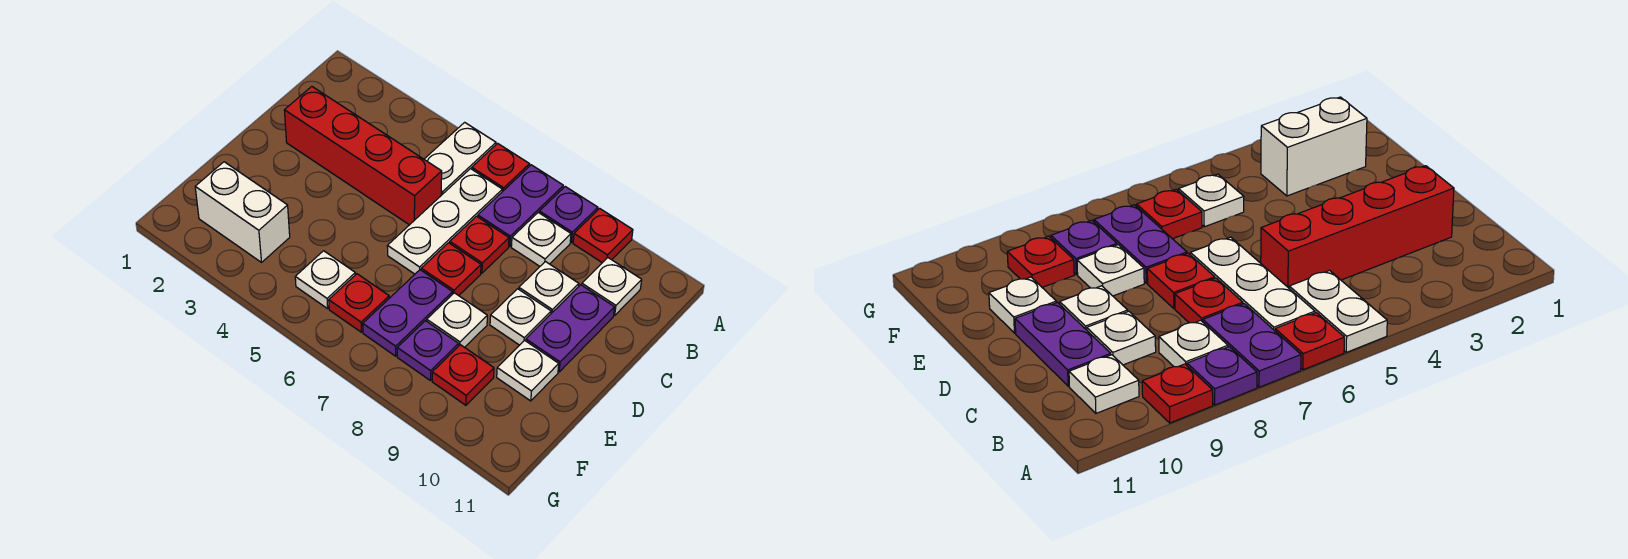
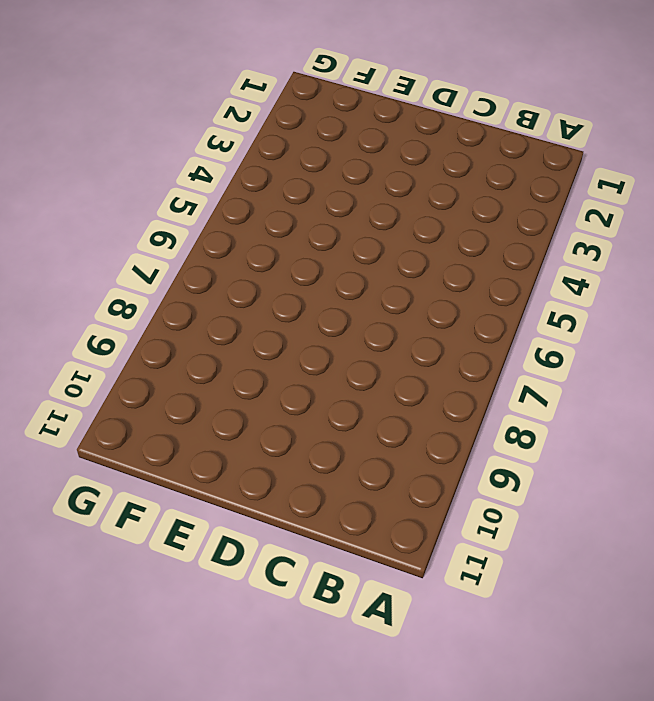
none -> white 1x2 plate [424,122,496,195]
none -> red 1x1 plate [472,143,529,192]
none -> purple 1x2 plate [478,165,563,246]

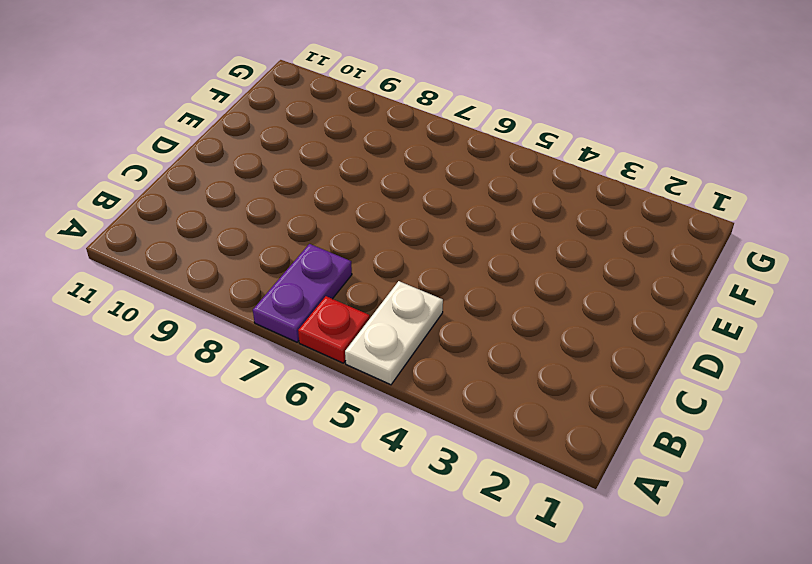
none -> purple 1x1 plate [539,187,598,242]
none -> red 1x1 plate [573,208,633,263]
none -> white 1x3 plate [387,169,502,274]

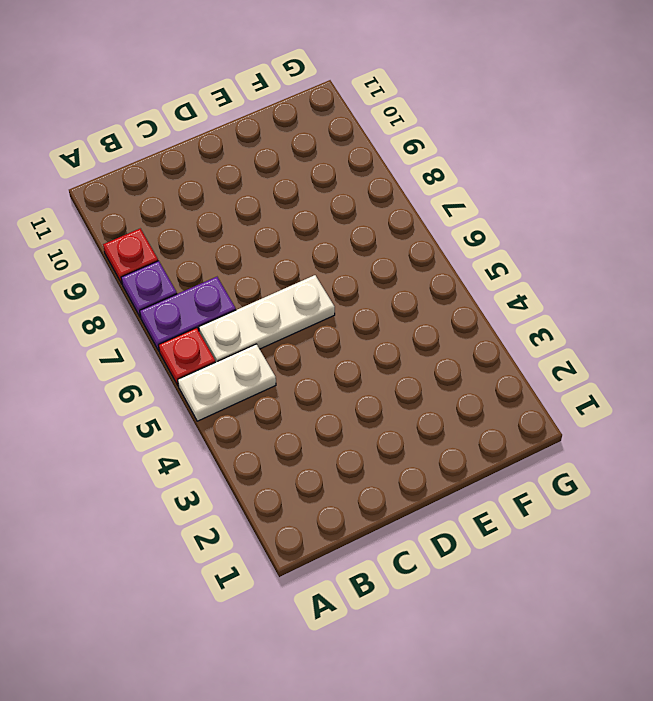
none -> white 1x1 plate [511,212,571,266]
none -> white 1x1 plate [582,258,642,315]
none -> red 1x4 brick [284,87,442,225]

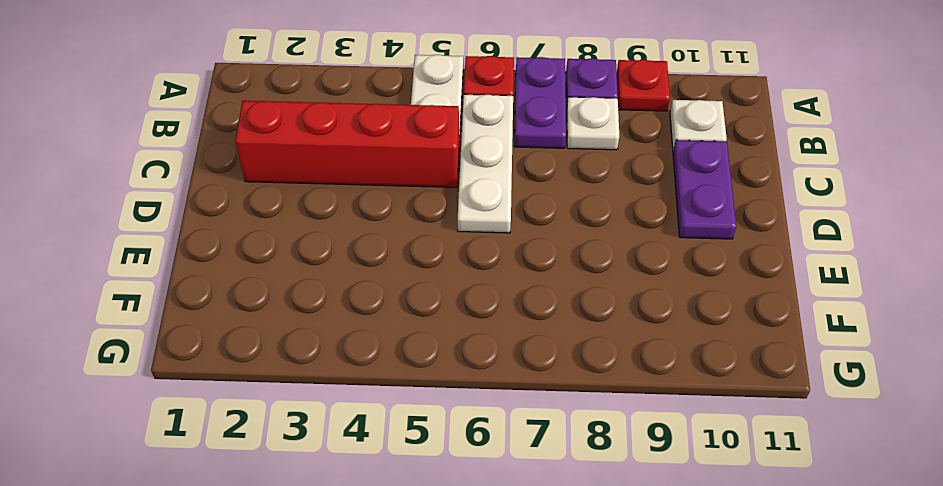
none -> red 1x1 plate [450,216,509,273]
none -> white 1x1 plate [519,262,579,313]
none -> red 1x1 plate [421,243,481,296]

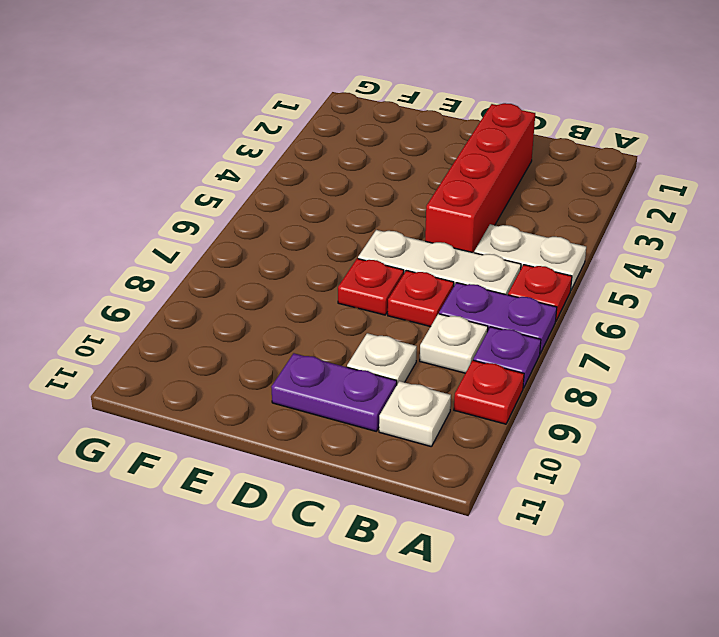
none -> white 1x1 plate [490,289,551,345]
none -> purple 1x2 plate [363,270,453,356]
none -> white 1x1 plate [427,293,487,347]

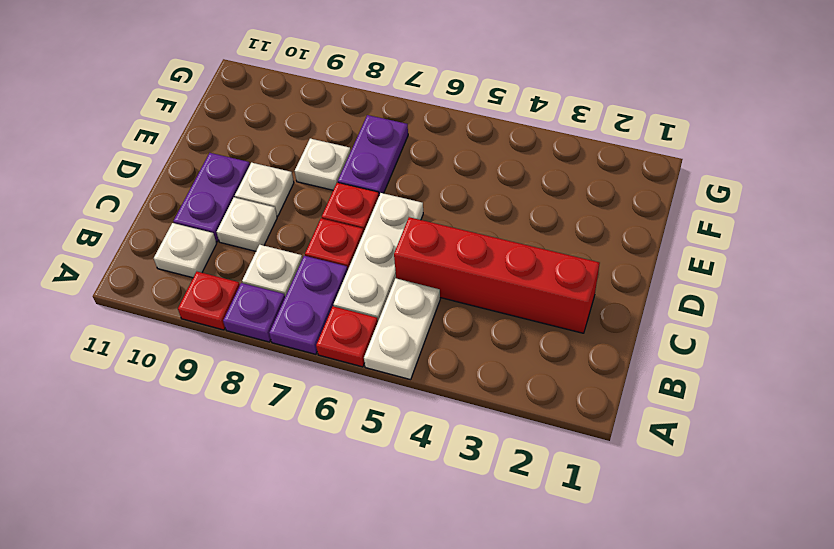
none -> white 1x1 plate [497,340,559,401]
none -> white 1x2 brick [195,162,290,262]
none -> white 1x1 plate [295,251,355,309]

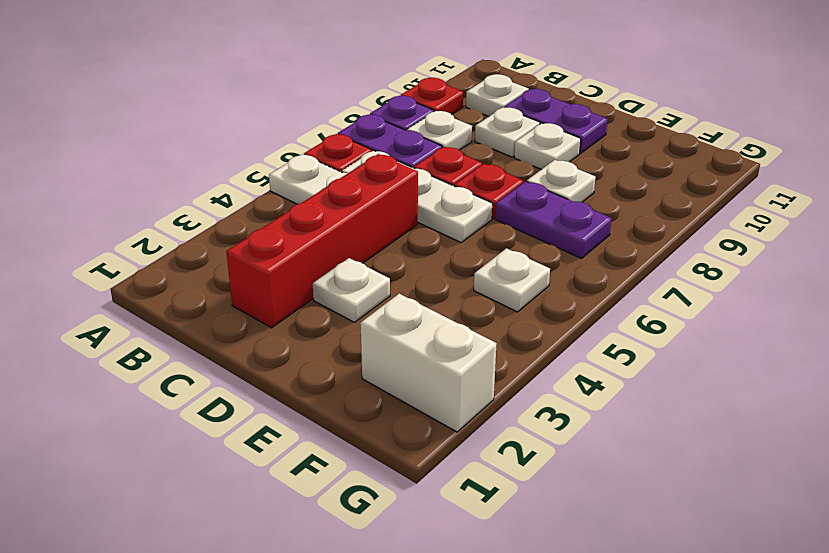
white 1x1 plate [313,258,390,322] -> white 1x1 plate moved to [497,340,559,401]
white 1x2 brick [360,294,497,432] -> white 1x2 brick turned to [195,162,290,262]
none -> red 1x1 plate [329,274,389,332]
none -> purple 1x1 plate [397,321,459,381]
none -> red 1x1 plate [432,345,494,405]

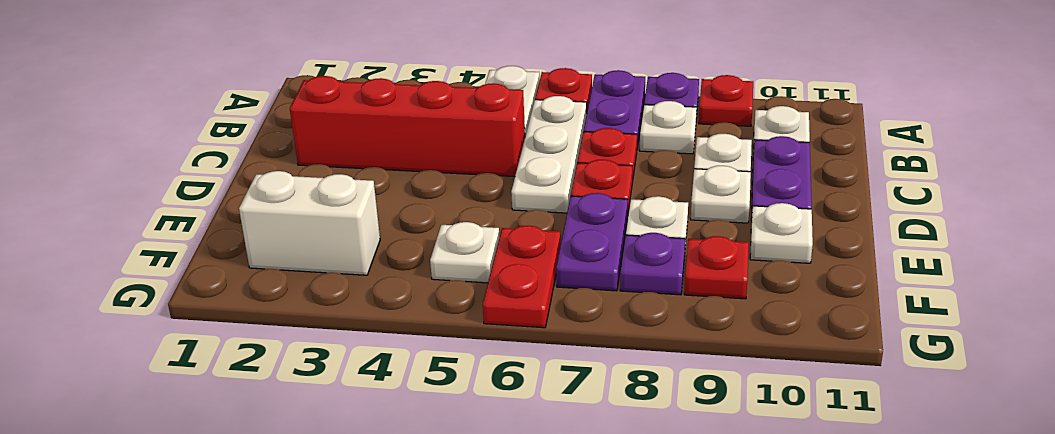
red 1x2 plate [483,226,561,328] -> red 1x1 plate [329,274,389,332]

